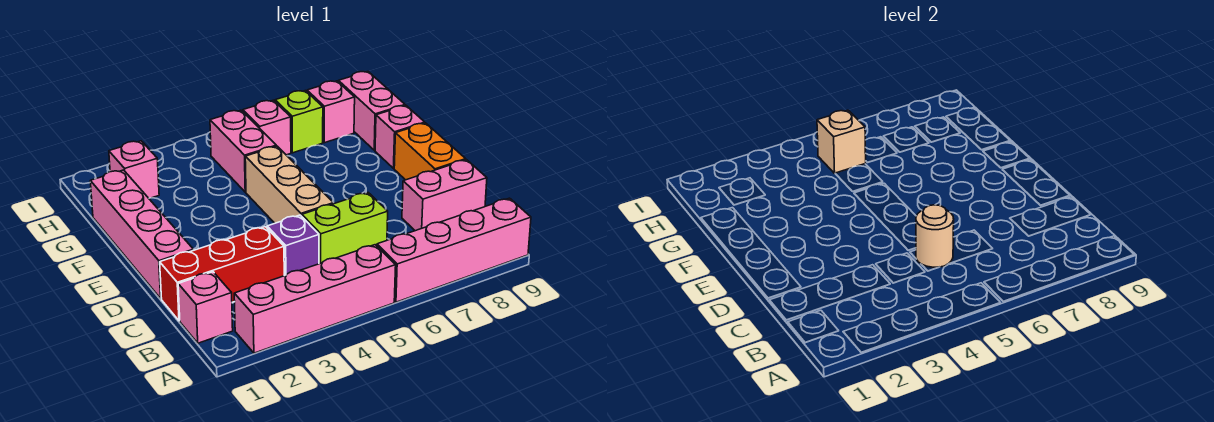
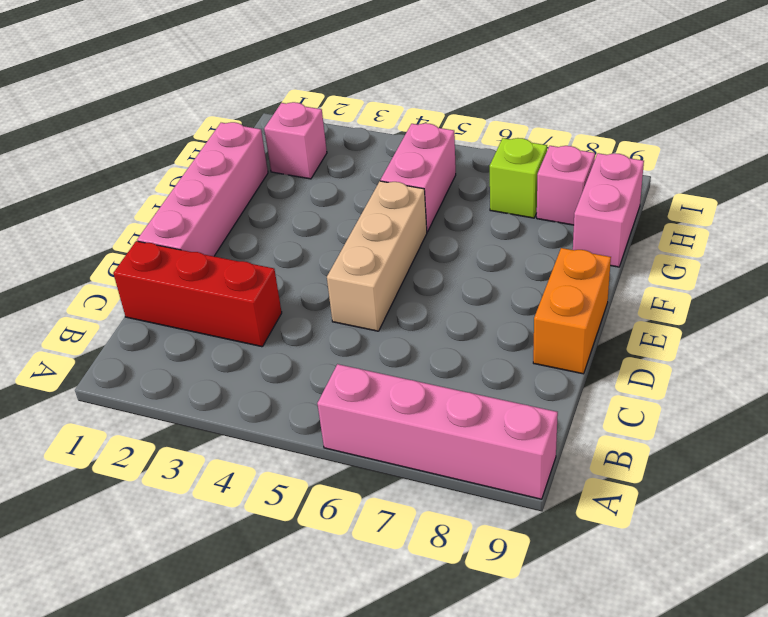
none -> pink 1x4 brick [234,245,396,353]
none -> pink 1x1 brick [178,272,233,343]
none -> purple 1x1 brick [267,215,319,276]

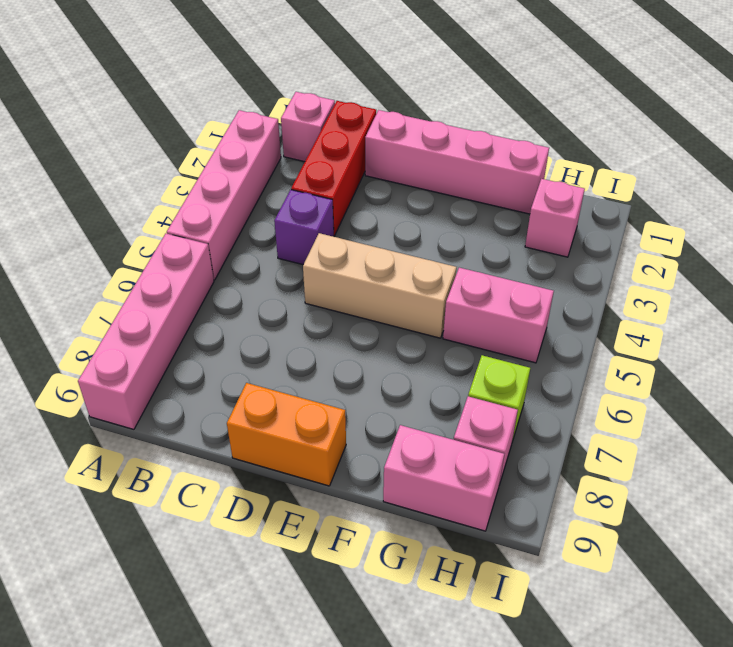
none -> lime 1x2 brick [302,193,388,264]
none -> pink 1x2 brick [402,160,487,231]
none -> pink 1x1 brick [375,106,425,168]

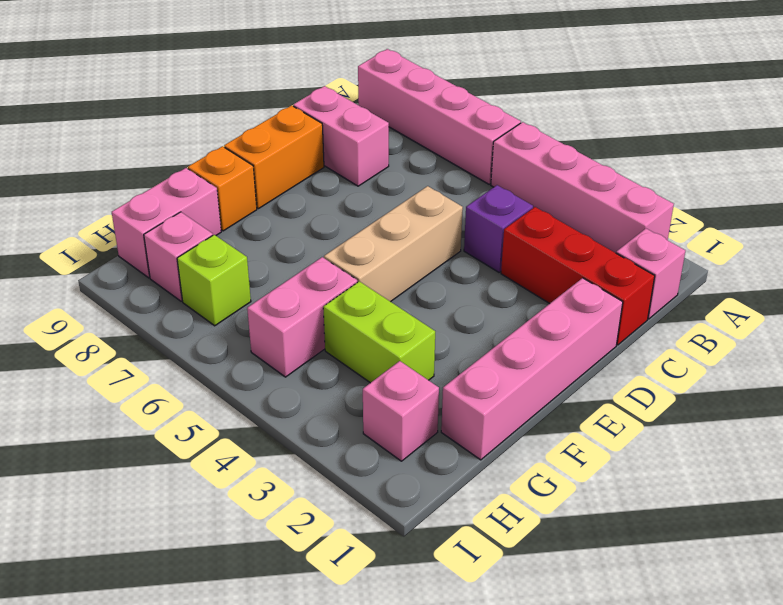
orange 1x1 brick [188,146,257,231] -> pink 1x1 brick [375,106,425,168]
lime 1x2 brick [323,281,435,383] -> lime 1x2 brick moved to [302,193,388,264]
none -> pink 1x1 brick [243,100,291,155]
none -> tan 1x1 round brick [916,205,954,267]
none -> tan 1x1 brick [817,110,866,173]

